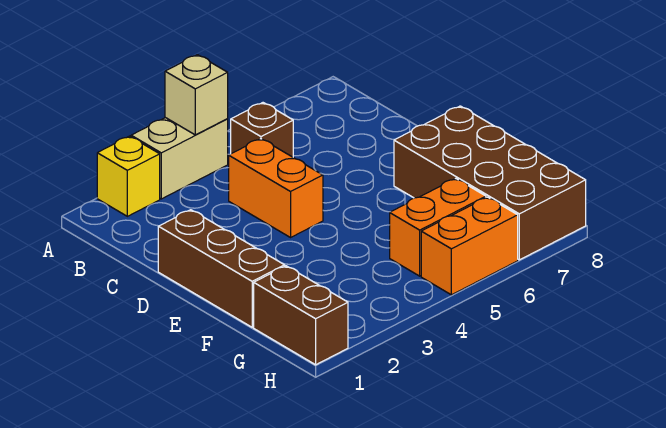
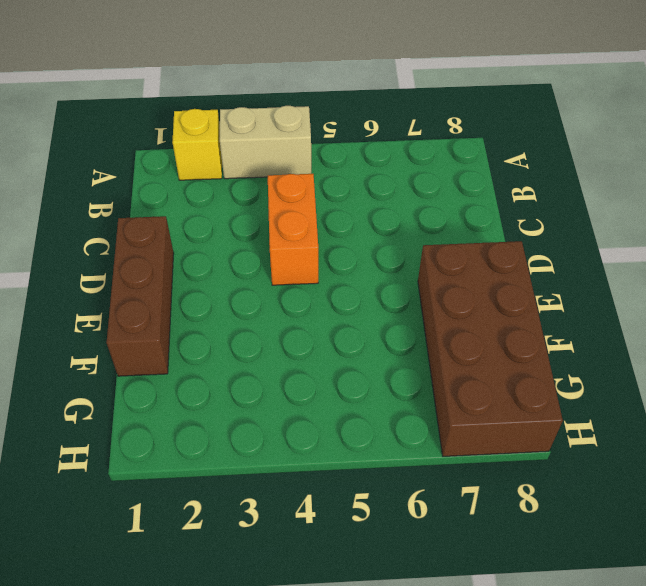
none -> brown 1x1 brick [231,103,293,157]
none -> brown 1x2 brick [254,266,348,365]

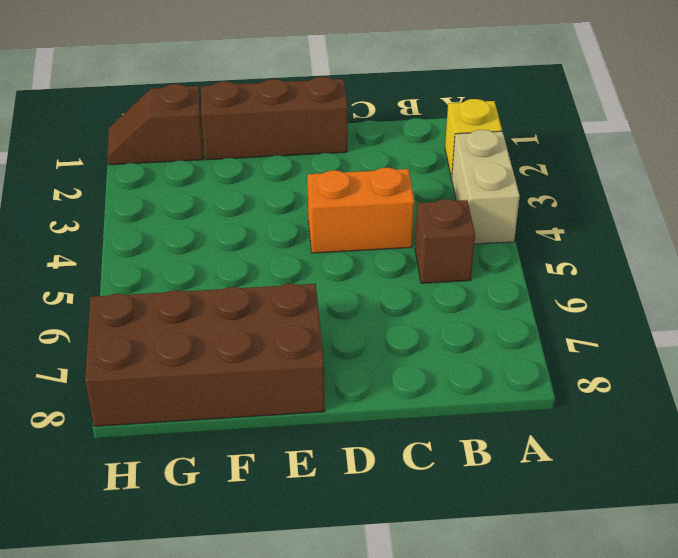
brown 1x2 slope [107,84,203,165] -> brown 1x2 brick [254,266,348,365]
none -> orange 1x2 brick [390,178,486,276]
none -> orange 1x2 brick [421,197,518,295]

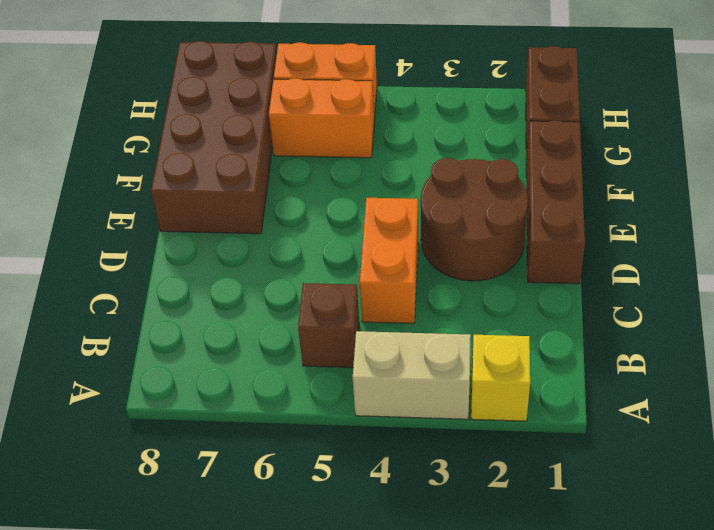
brown 2x2 round brick [421,158,528,281] -> none
none -> tan 1x1 brick [165,55,228,135]

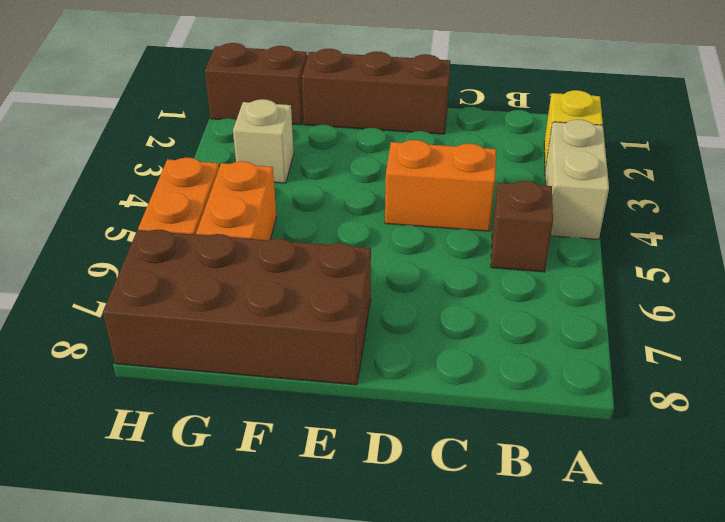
tan 1x1 brick [233,99,294,183] -> tan 1x1 brick moved to [165,55,228,135]

